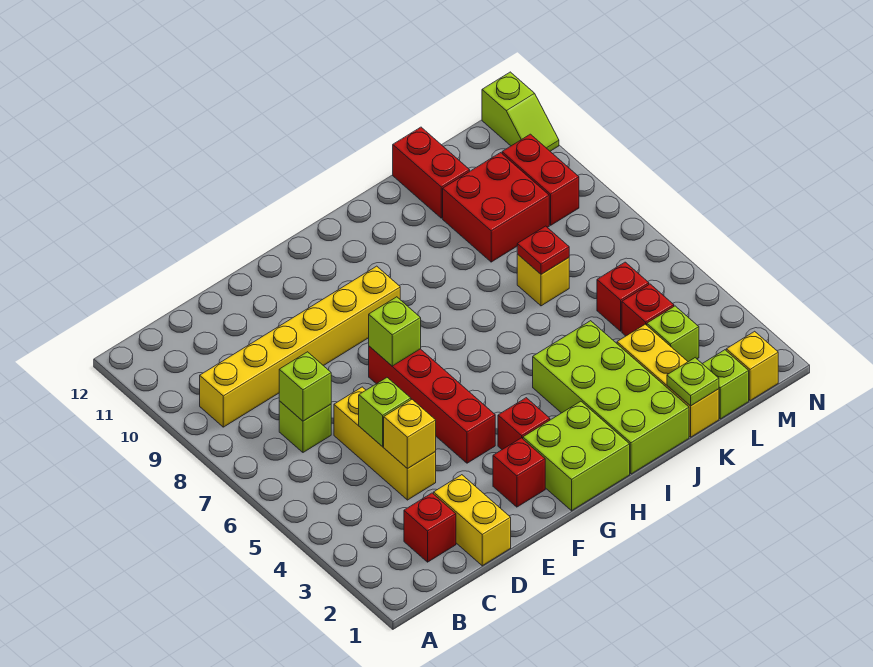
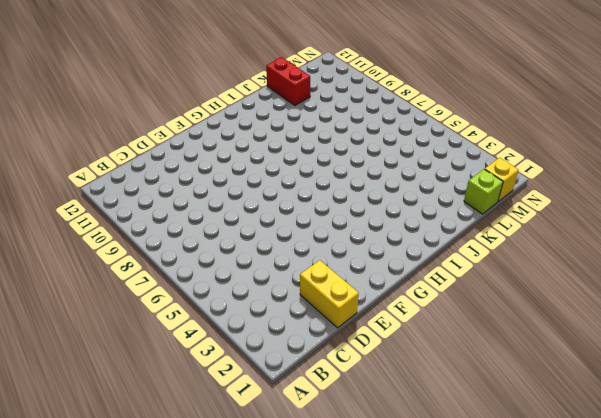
none -> yellow 1x6 brick [200,266,400,427]
none -> red 1x1 brick [404,493,456,562]
none -> lime 1x1 brick [279,401,331,452]

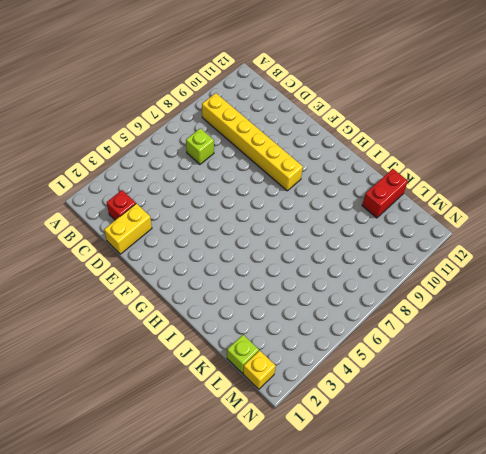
none -> yellow 1x3 brick [334,387,436,500]
none -> red 1x1 brick [493,438,545,507]
none -> red 1x4 brick [369,346,495,463]

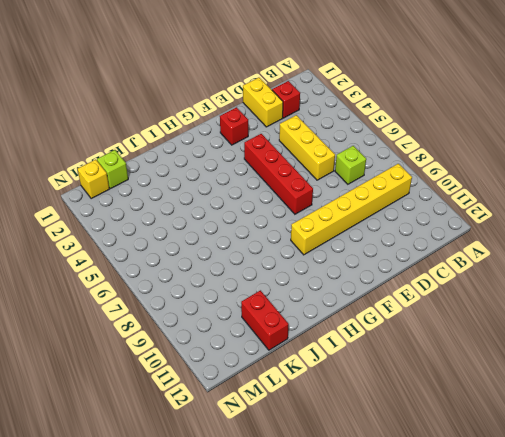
none -> lime 2x2 brick [523,401,630,511]
none -> red 1x1 brick [498,398,550,449]
none -> lime 2x4 brick [533,321,689,474]

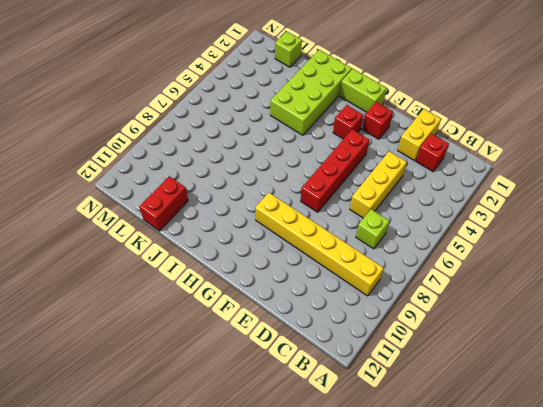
lime 1x2 brick [340,69,387,112] -> lime 2x2 brick [523,401,630,511]
none -> yellow 1x3 brick [617,324,719,437]
none -> yellow 1x1 brick [517,254,569,306]
none -> red 2x2 brick [443,153,549,262]

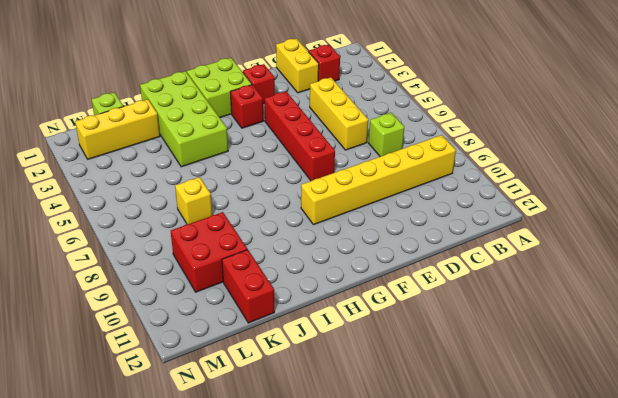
yellow 1x3 brick [75,99,160,159] -> yellow 1x3 brick turned to [617,324,719,437]
none -> lime 1x1 brick [647,306,699,362]
none -> red 1x1 brick [622,284,674,336]
none -> red 1x1 brick [597,262,649,331]

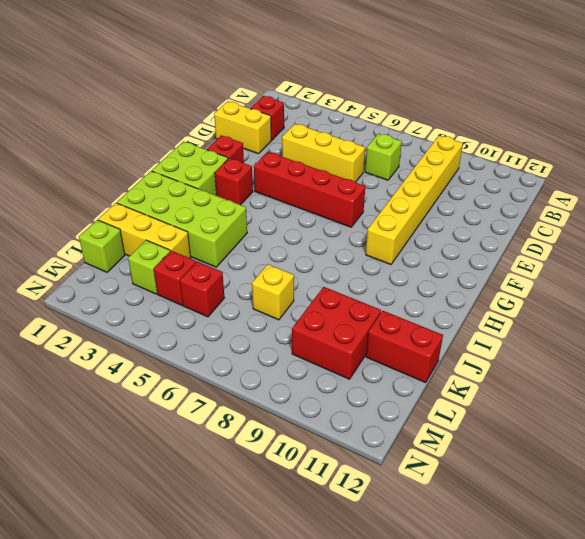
none -> yellow 1x1 brick [726,331,778,401]
none -> red 1x2 brick [502,134,579,225]
none -> lime 1x2 slope [482,72,559,151]

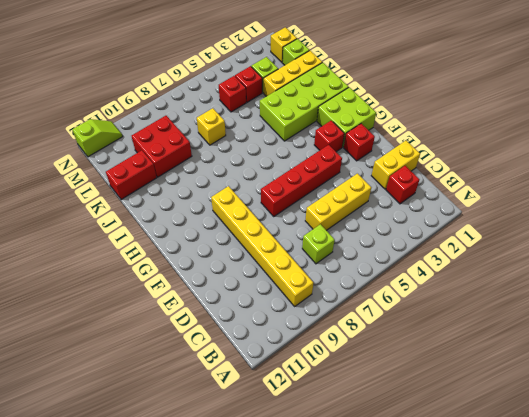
none -> red 1x2 brick [502,134,579,225]
none -> lime 1x1 brick [279,352,331,421]
none -> yellow 1x1 brick [384,400,436,469]

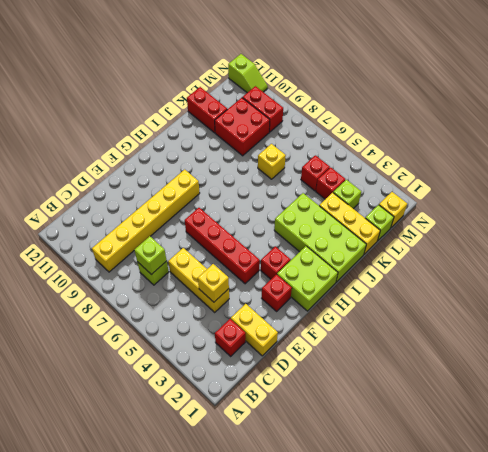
none -> lime 1x1 brick [359,378,411,447]
none -> lime 1x1 brick [369,297,421,366]
none -> lime 1x1 plate [667,358,719,406]

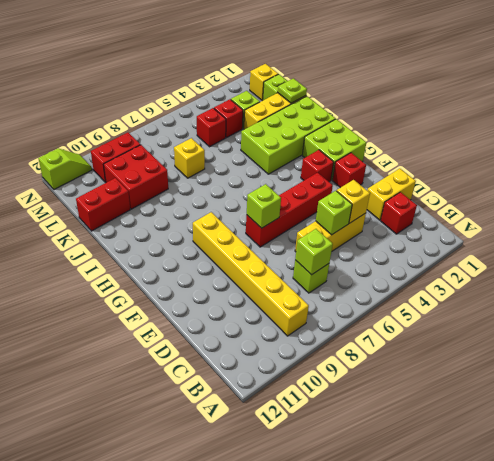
none -> red 1x1 plate [517,226,569,274]

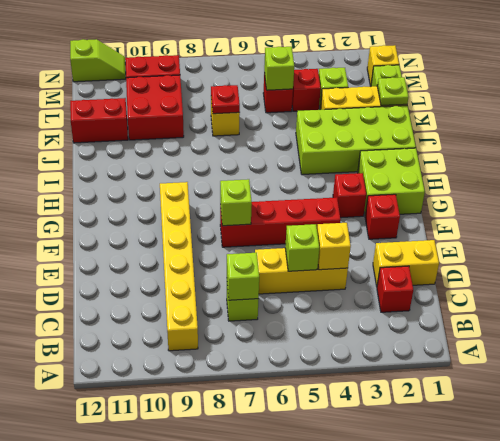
lime 1x1 brick [264,47,294,90] -> none

